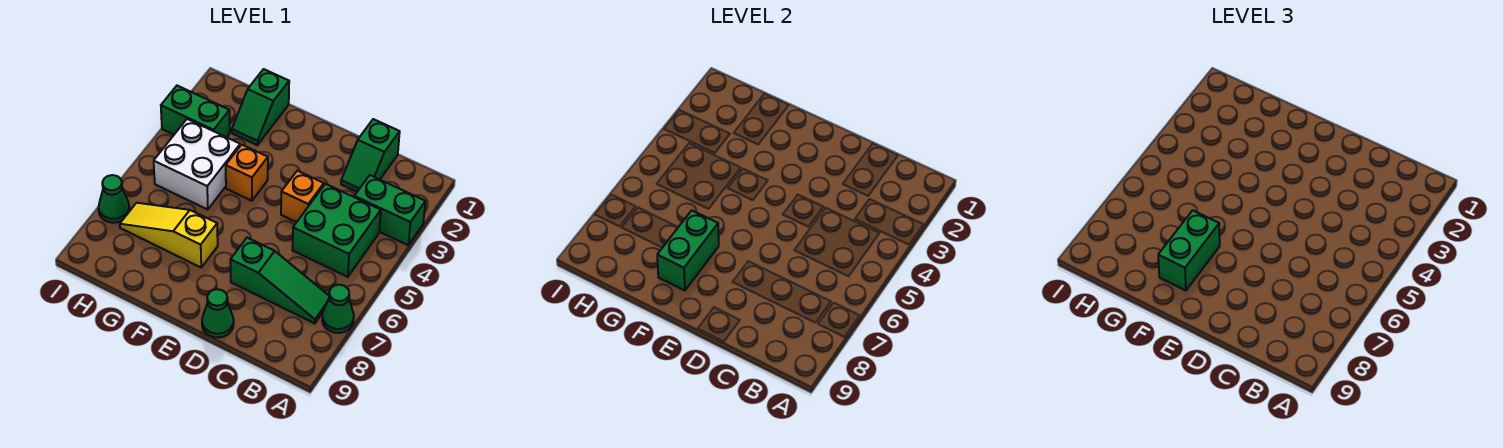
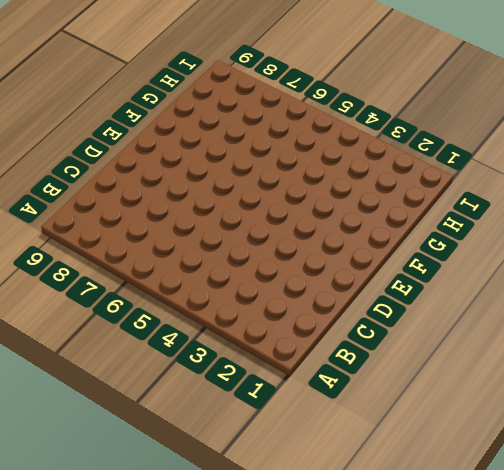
none -> green 1x2 brick [354,175,425,245]
none -> green 1x1 cone [322,285,354,333]
none -> green 2x2 brick [293,184,381,277]

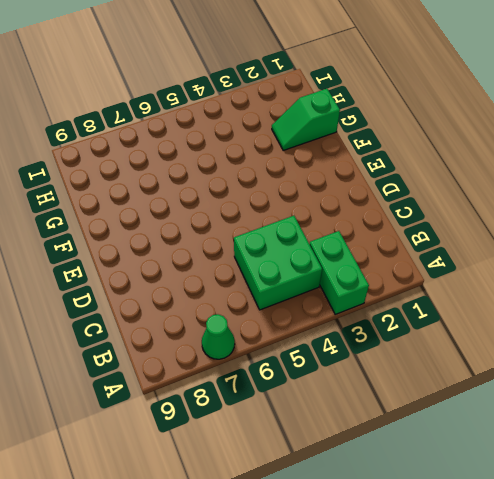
none -> green 1x3 slope [230,238,329,323]
none -> green 1x2 slope [341,119,400,192]
none -> orange 1x1 brick [281,171,324,222]

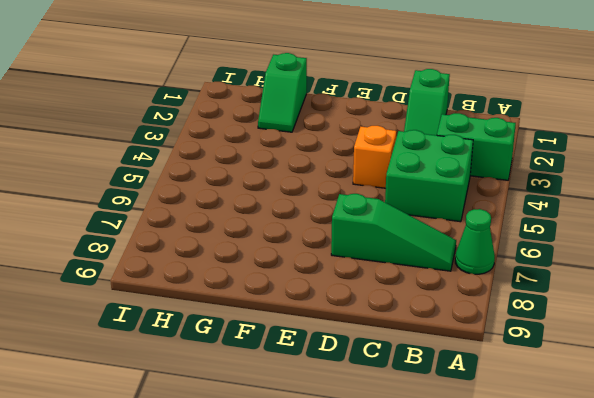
none -> green 1x1 cone [202,289,234,337]
none -> orange 1x1 brick [226,145,268,201]
none -> yellow 1x3 slope [120,203,218,267]

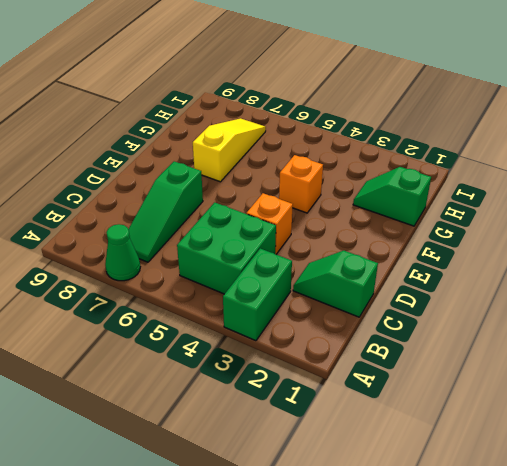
none -> green 1x1 cone [202,289,234,337]
none -> white 2x2 brick [154,119,240,210]
none -> green 1x2 brick [161,86,230,137]

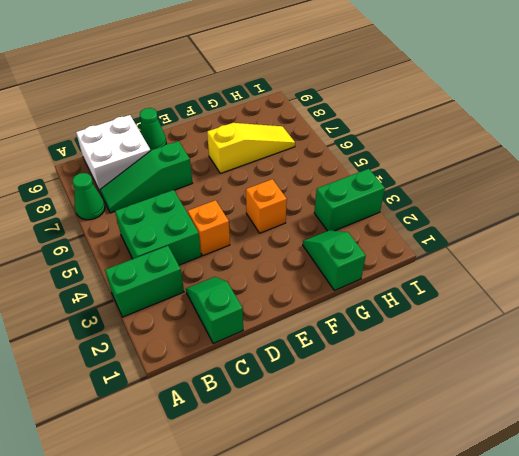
white 2x2 brick [76,115,151,191] -> white 2x2 brick moved to [154,119,240,210]
none -> green 1x1 cone [99,175,130,223]
none -> green 1x2 brick [657,210,719,291]
none -> green 1x2 brick [1158,210,1220,291]

